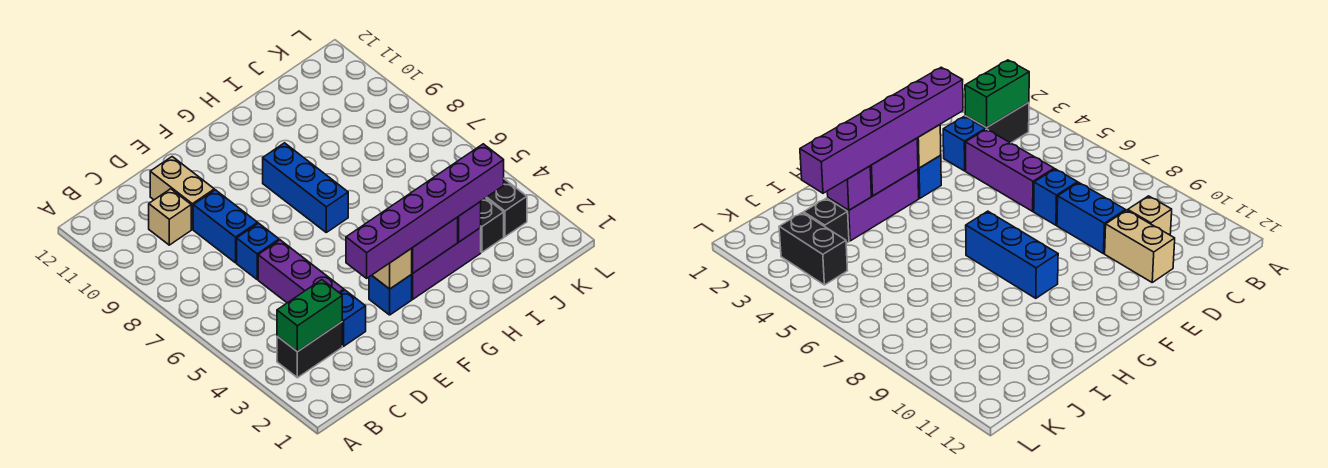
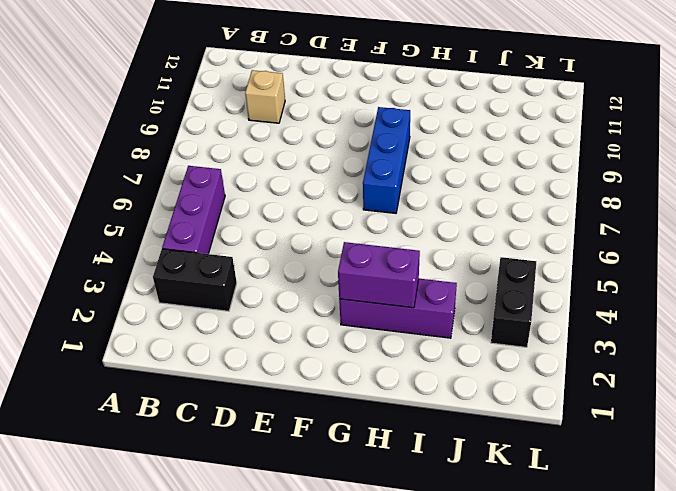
purple 1x3 brick [162,166,225,254] -> purple 1x3 brick moved to [258,240,344,303]
none -> blue 1x1 brick [340,290,366,346]
none -> blue 1x1 brick [237,223,279,279]
none -> blue 1x2 brick [193,190,258,263]

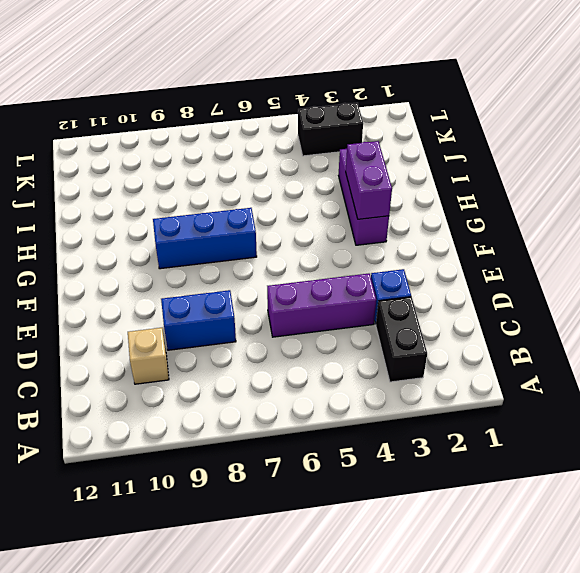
none -> blue 1x1 brick [237,223,279,279]
none -> tan 1x2 brick [150,157,214,229]
none -> blue 1x1 brick [369,275,412,315]

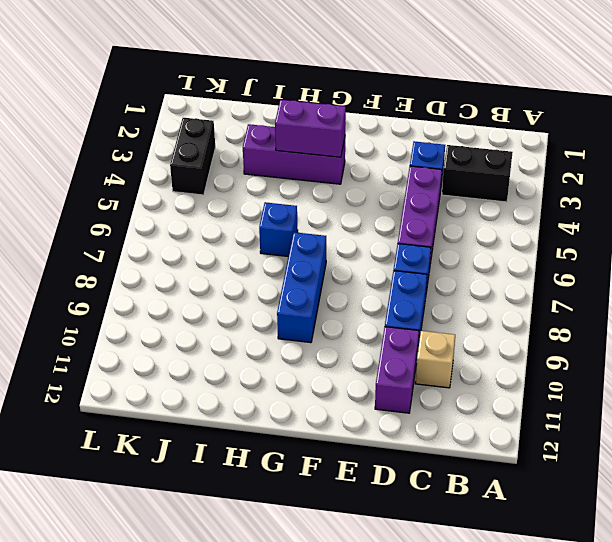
purple 1x2 brick [375,327,419,413] -> tan 1x2 brick [150,157,214,229]
blue 1x1 brick [259,202,298,256] -> blue 1x1 brick moved to [369,275,412,315]
none -> black 1x1 brick [480,198,504,252]
none -> green 1x2 brick [277,280,342,352]
none -> tan 1x1 brick [372,248,412,289]

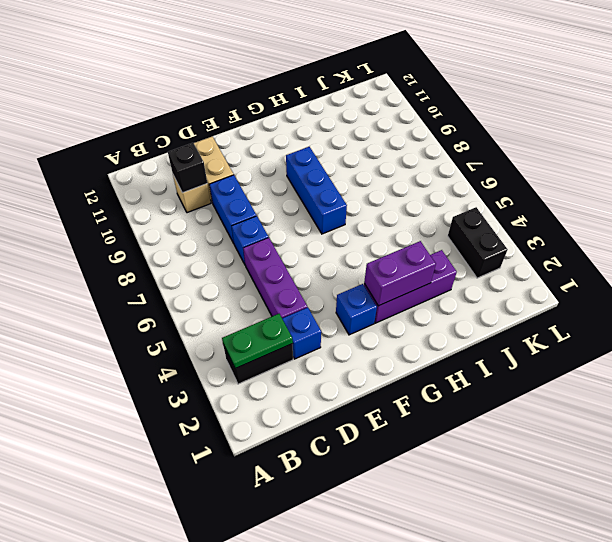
green 1x2 plate [222,314,293,369] -> green 1x2 brick [277,280,342,352]
black 1x1 brick [168,143,207,193] -> black 1x1 brick moved to [480,198,504,252]
none -> tan 1x1 brick [372,248,412,289]
none -> purple 1x1 brick [458,202,481,242]
none -> purple 1x6 brick [346,144,504,278]

